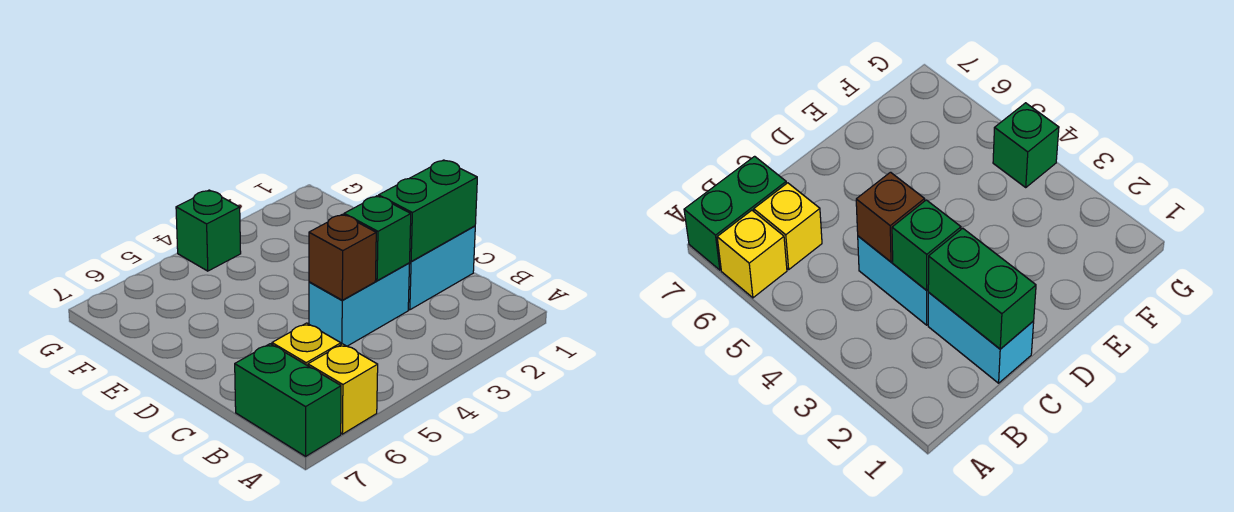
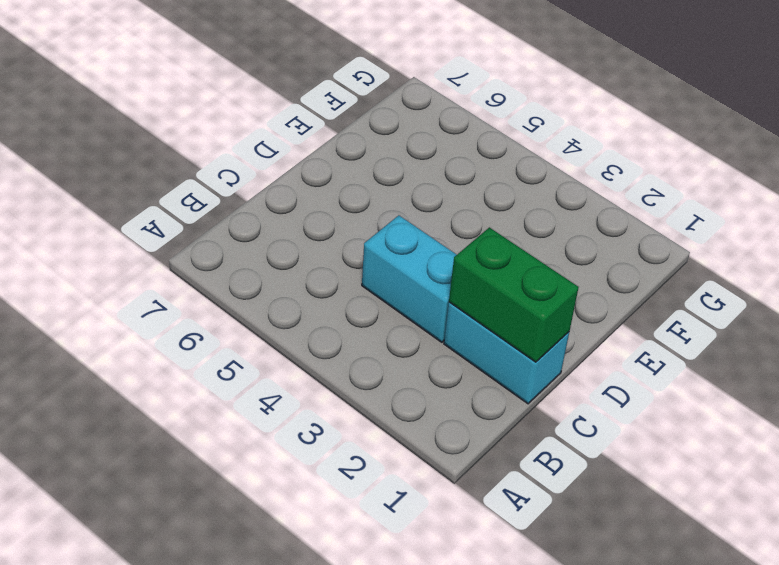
none -> yellow 1x1 brick [308,344,378,434]
none -> green 1x2 brick [235,344,341,456]

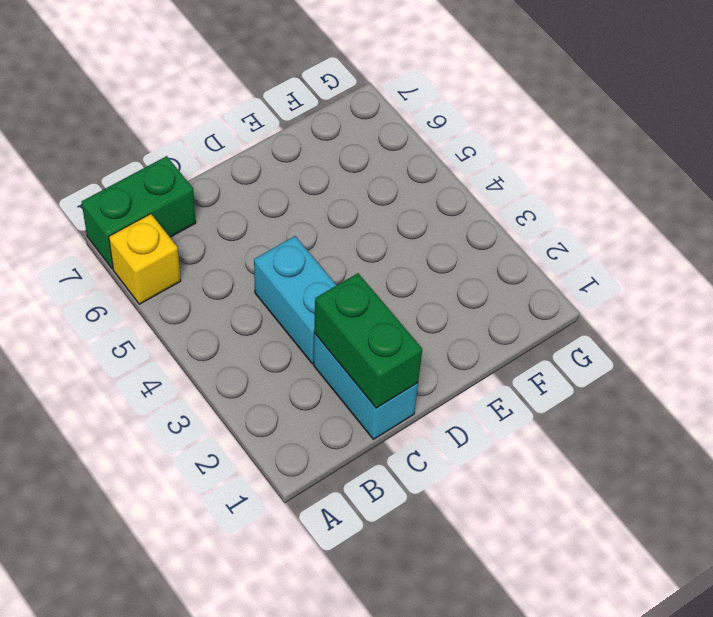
none -> yellow 1x1 brick [272,323,341,366]
none -> green 1x1 brick [176,190,241,271]

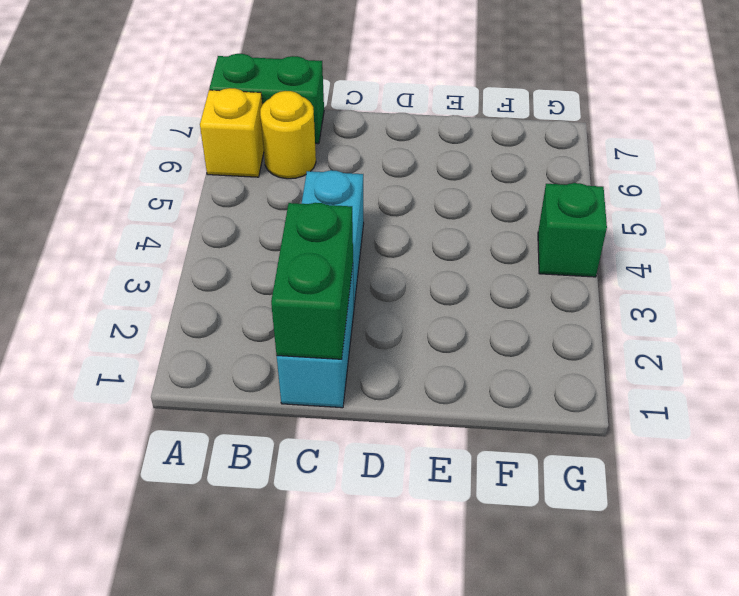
yellow 1x1 round brick [260,91,316,179] -> yellow 1x1 brick [272,323,341,366]
none -> green 1x1 brick [344,196,411,281]
none -> brown 1x1 brick [309,214,376,300]

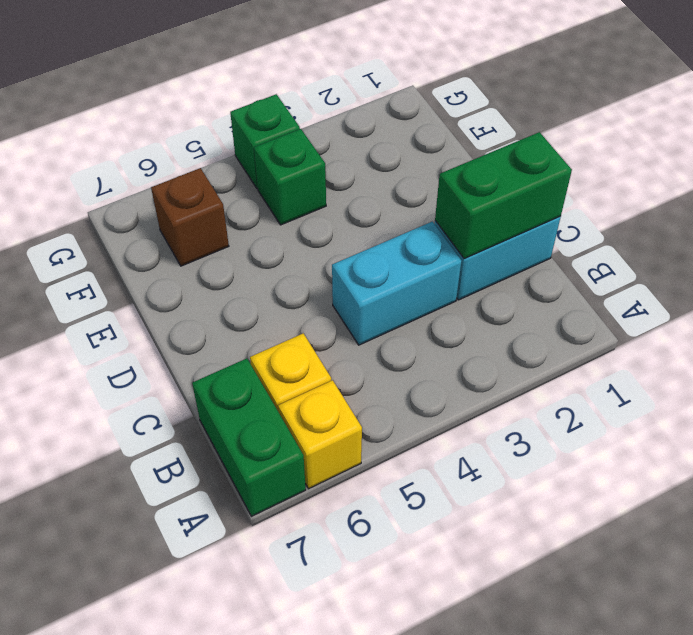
green 1x1 brick [254,129,326,225] -> green 1x1 brick moved to [344,196,411,281]
brown 1x1 brick [151,168,229,266] -> brown 1x1 brick moved to [309,214,376,300]

